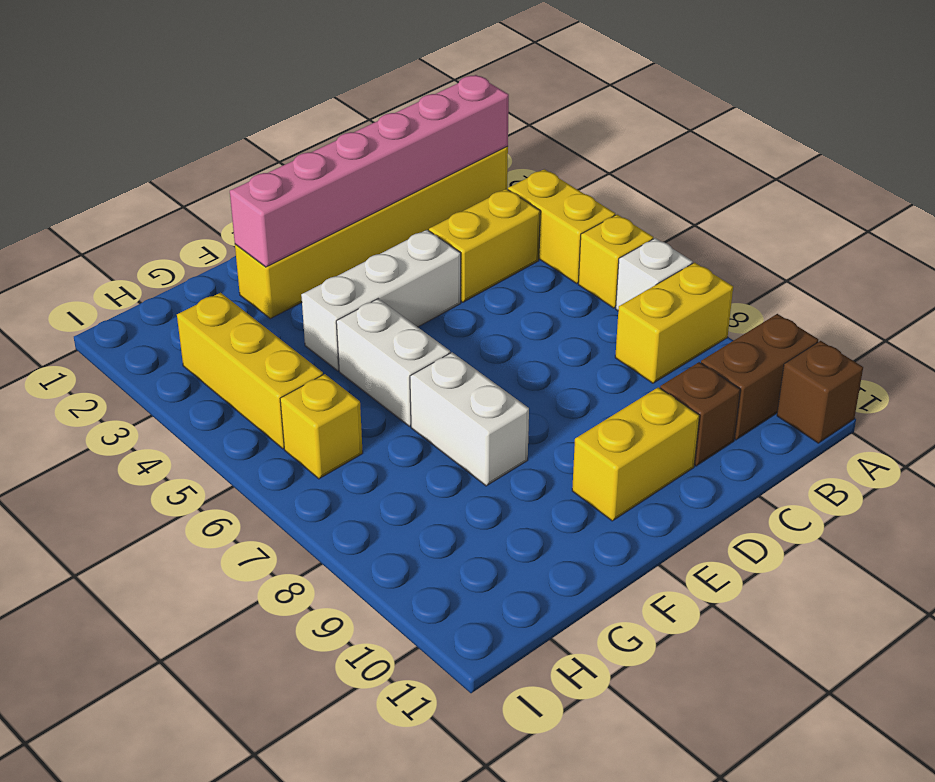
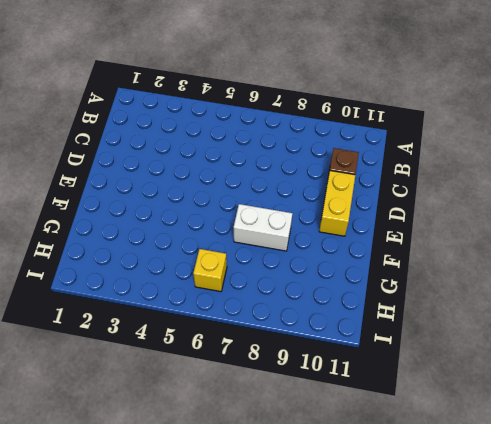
none -> yellow 1x6 brick [235,146,508,319]
none -> yellow 1x2 brick [508,169,615,283]
none -> yellow 1x1 brick [578,214,653,308]

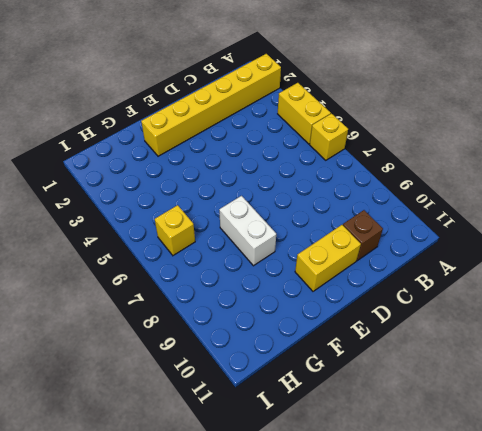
none -> white 1x1 brick [616,238,693,311]
none -> yellow 1x2 brick [615,262,733,383]
none -> brown 1x2 brick [701,314,818,440]

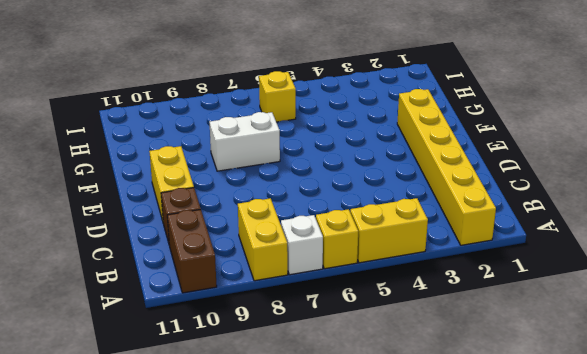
none -> brown 1x1 brick [777,341,863,443]
none -> yellow 1x2 brick [429,189,540,302]
none -> white 1x3 brick [301,230,461,371]

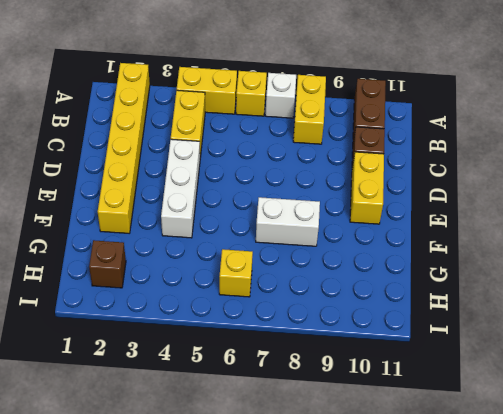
brown 1x1 brick [89,240,126,288] -> brown 1x1 brick moved to [777,341,863,443]
none -> white 1x2 brick [336,299,450,426]
none -> yellow 1x3 brick [177,293,323,449]
none -> pink 1x6 brick [230,75,509,267]

